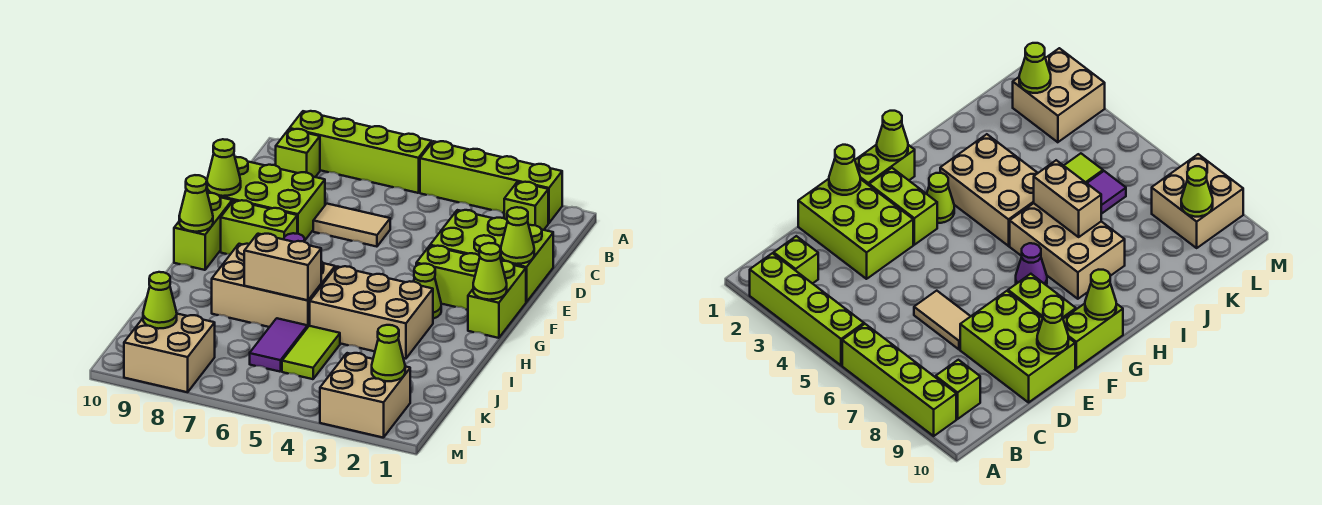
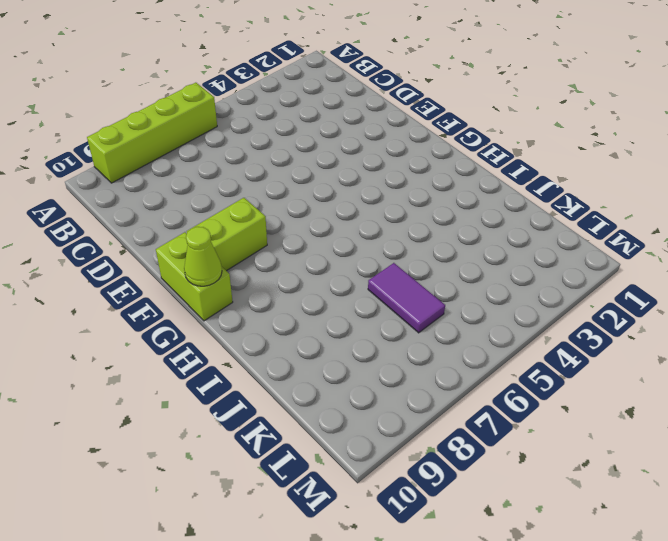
none -> lime 1x4 brick [420,141,562,223]
none -> lime 1x1 brick [504,182,548,230]
none -> lime 1x1 brick [276,129,320,177]

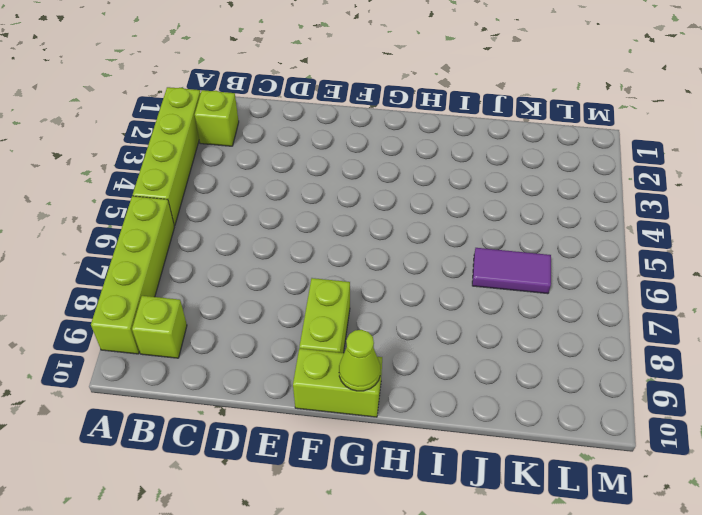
none -> lime 2x3 brick [430,210,553,302]
none -> tan 1x2 tile [313,204,390,247]
none -> lime 2x3 brick [206,157,325,240]

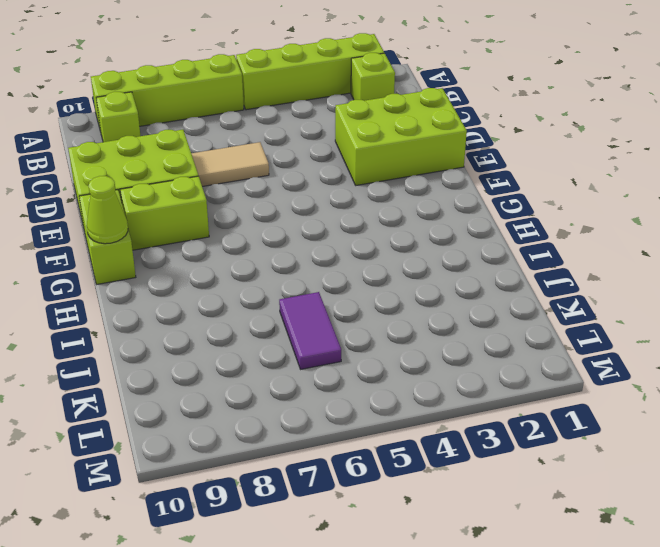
none -> lime 1x2 brick [468,261,526,338]
none -> lime 1x2 brick [416,246,480,310]
none -> lime 1x1 cone [414,264,441,319]

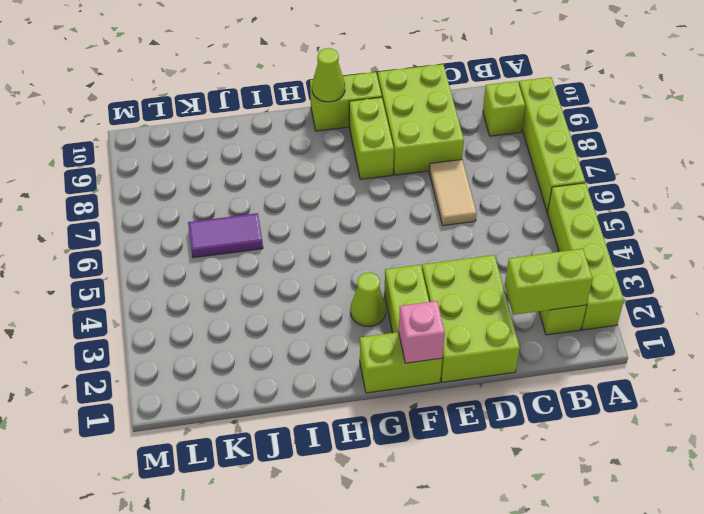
lime 1x2 brick [505,249,593,315] -> none
pink 1x1 brick [399,301,445,363] -> none
none -> purple 1x1 cone [1016,243,1047,285]
none -> tan 2x3 brick [310,266,433,359]
none -> tan 2x3 brick [212,244,335,327]

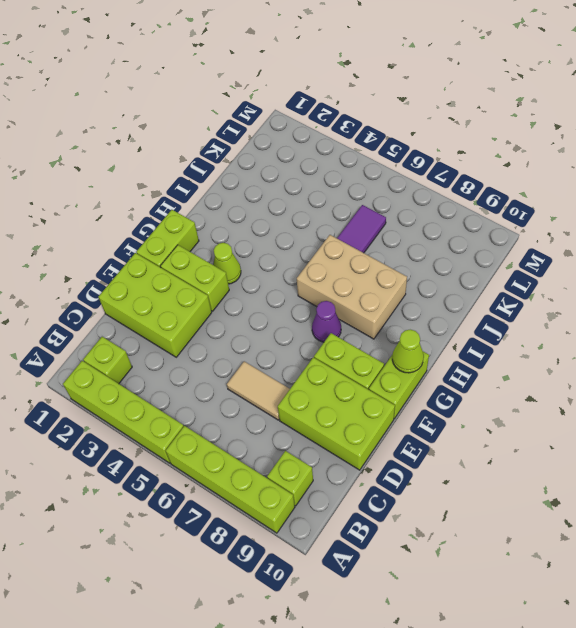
none -> tan 2x3 brick [310,266,433,359]
none -> lime 1x2 tile [282,326,340,379]
none -> tan 2x2 brick [320,353,410,438]

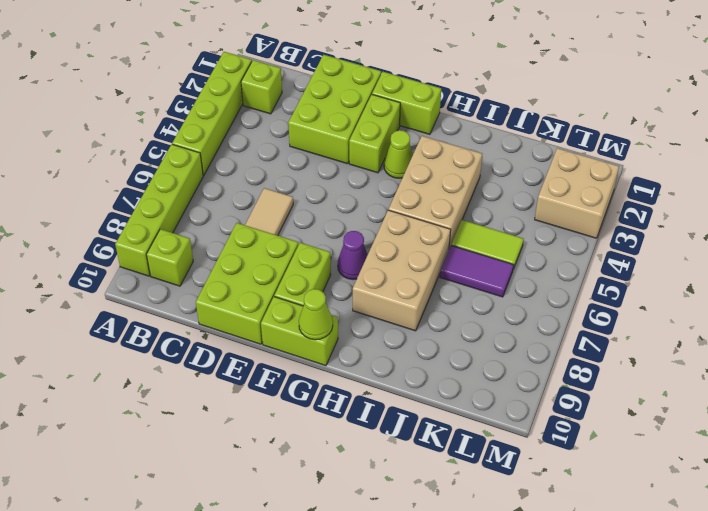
none -> tan 2x2 brick [124,314,215,392]
none -> lime 1x1 cone [501,207,534,264]
none -> lime 1x1 cone [207,139,241,196]

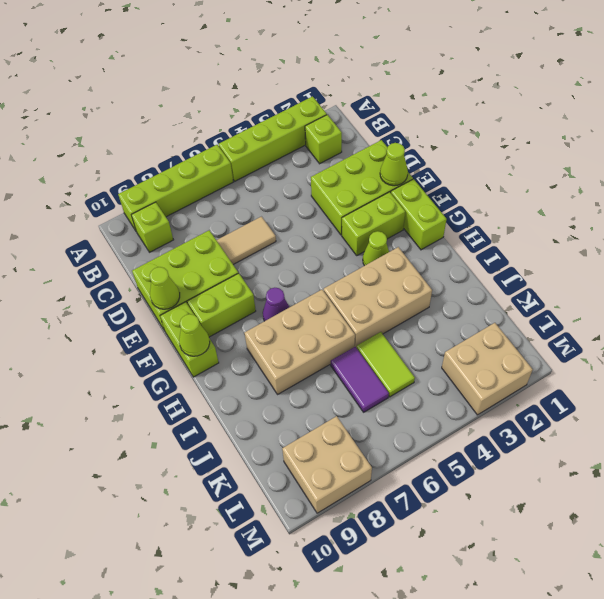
none -> lime 1x1 cone [473,243,507,300]
none -> tan 1x2 brick [244,234,321,300]
none -> lime 1x1 cone [372,325,405,381]

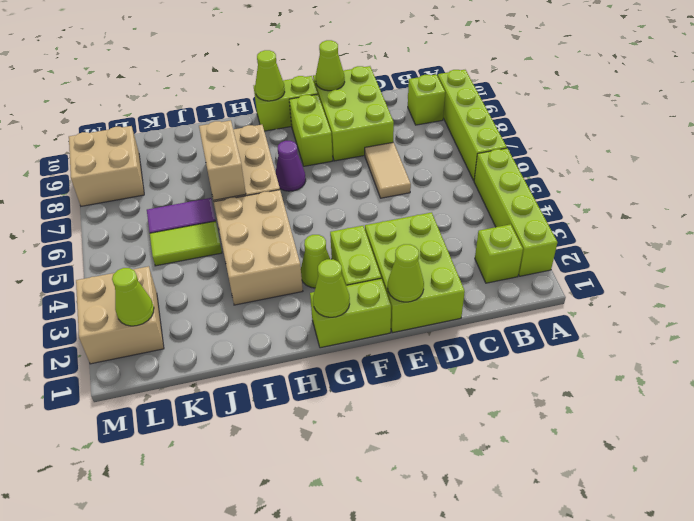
none -> lime 1x1 cone [143,272,177,329]

